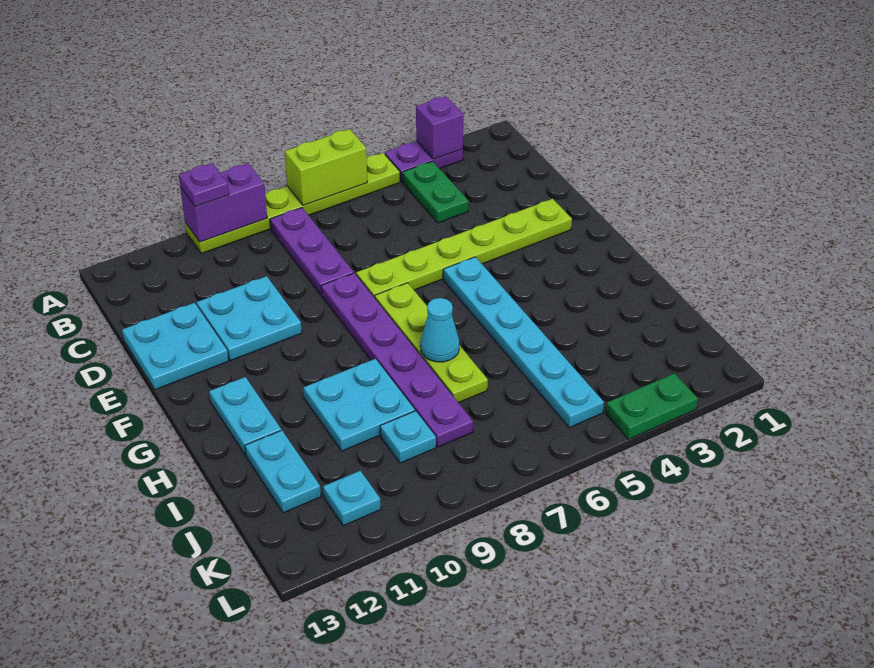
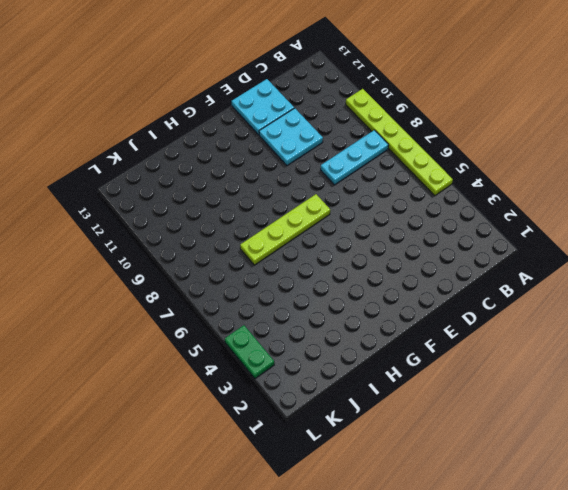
cyan 1x3 plate [321,130,389,185] -> purple 1x3 plate [270,208,354,295]
none -> purple 1x2 plate [385,141,463,182]
none -> green 1x2 plate [402,161,469,223]
none -> lime 1x6 plate [356,199,572,298]

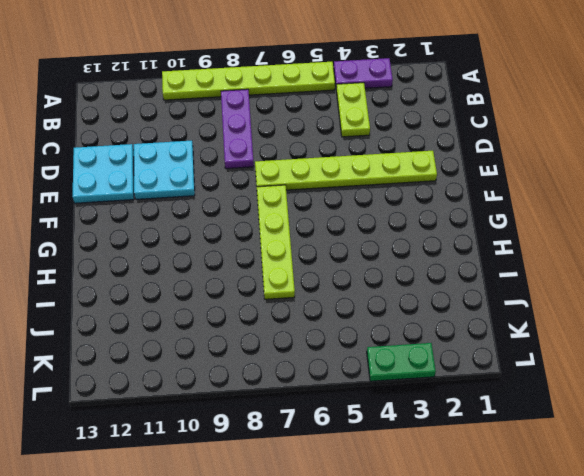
lime 1x2 plate [336,83,370,137] -> green 1x2 plate [402,161,469,223]
none -> purple 1x6 plate [321,273,473,447]
none -> cyan 1x6 plate [443,257,604,428]
none -> cyan 1x2 plate [209,377,281,455]

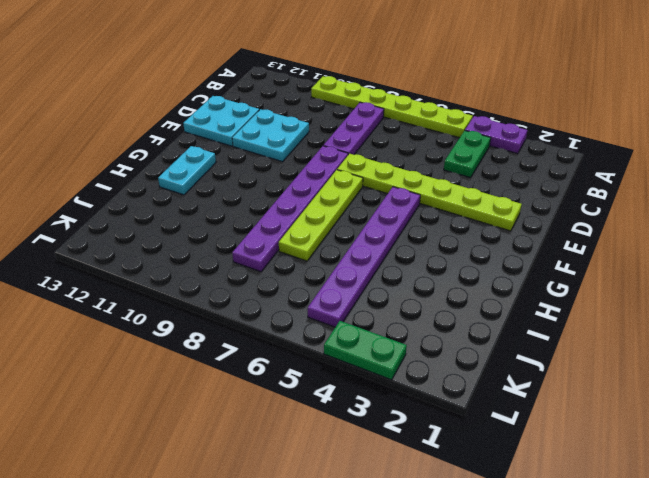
purple 1x6 plate [308,187,420,327] -> cyan 1x6 plate [443,257,604,428]
none -> cyan 2x2 plate [303,359,415,451]
none -> cyan 1x2 plate [245,430,321,513]
none -> cyan 1x1 plate [380,411,436,463]

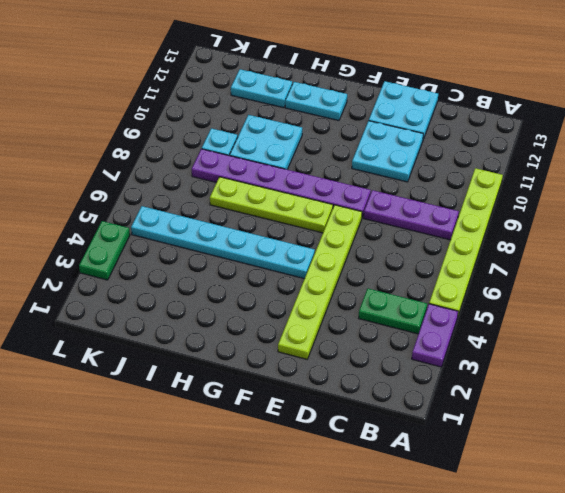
none -> cyan 1x1 plate [323,471,381,526]
none -> purple 1x1 brick [416,96,463,159]
none -> lime 1x2 brick [285,129,367,205]

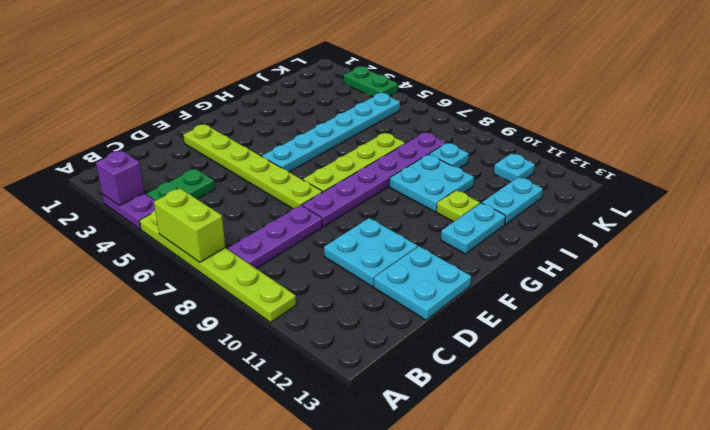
lime 1x1 plate [436,190,480,222] -> none
none -> purple 1x2 brick [180,163,267,242]
none -> cyan 1x1 cone [420,298,459,362]
none -> purple 1x1 plate [179,163,229,206]

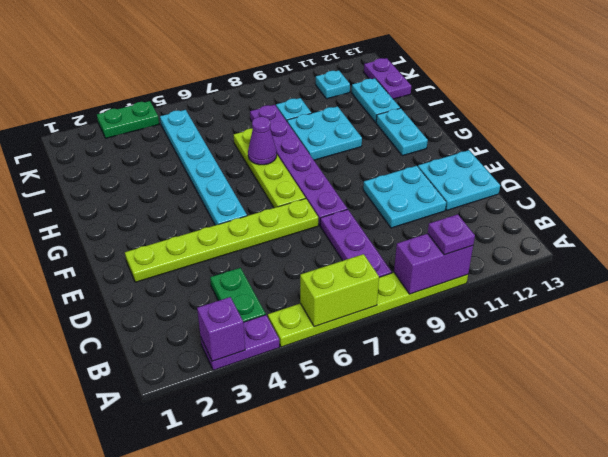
purple 1x1 cone [248,117,277,165] -> cyan 1x1 cone [420,298,459,362]
purple 1x2 plate [364,58,411,99] -> none

